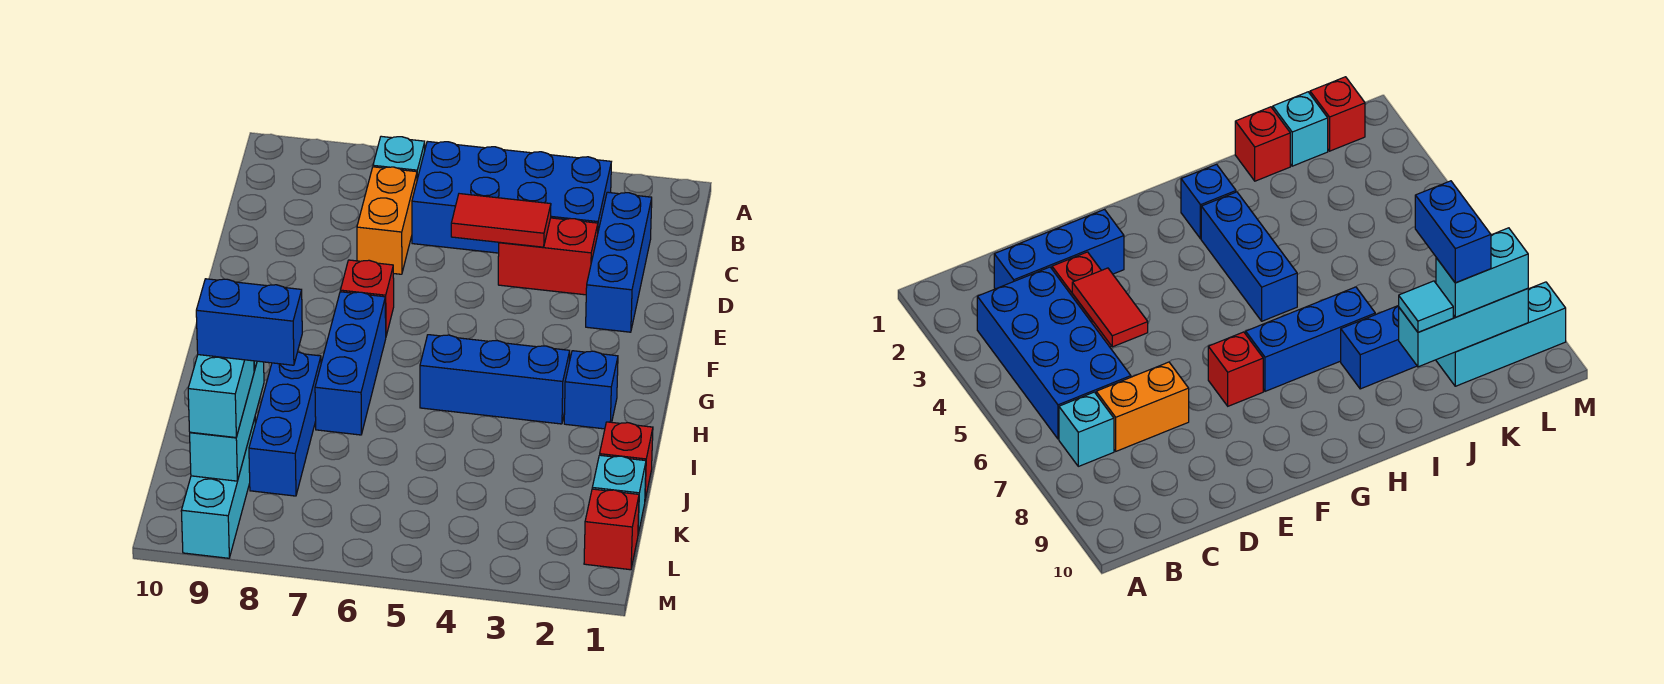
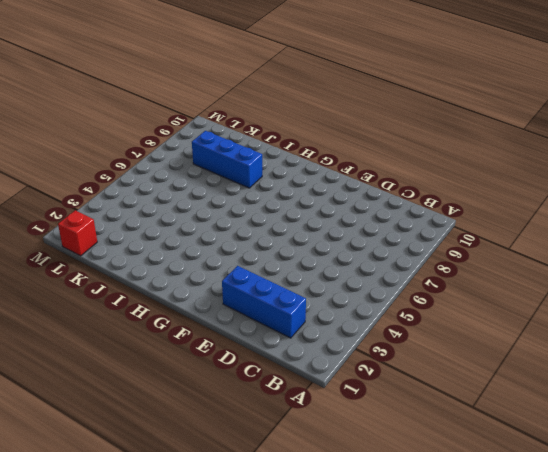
none -> blue 2x4 brick [412,141,611,253]
none -> cyan 1x1 brick [373,136,425,179]
none -> orange 1x2 brick [357,167,417,274]

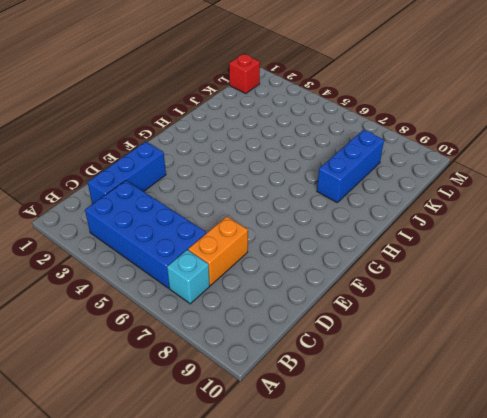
none -> red 1x2 brick [498,218,598,295]
none -> red 1x1 brick [340,260,394,336]
none -> blue 1x3 brick [315,292,386,435]

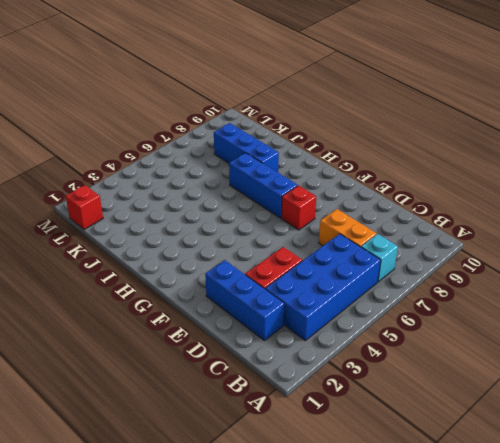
none -> blue 1x1 brick [564,351,618,429]
none -> blue 1x3 brick [420,335,570,424]
none -> red 1x1 brick [600,422,653,499]

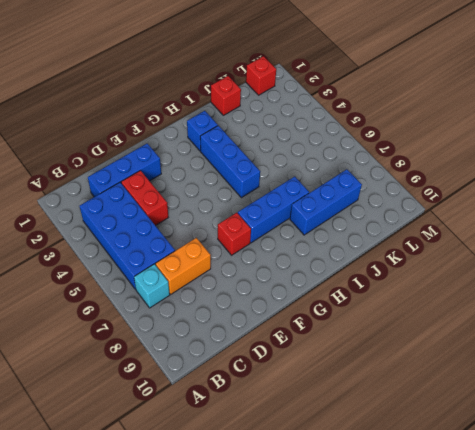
none -> cyan 1x1 brick [592,455,646,533]
none -> cyan 1x3 brick [181,418,255,558]
none -> red 1x2 tile [451,194,551,247]

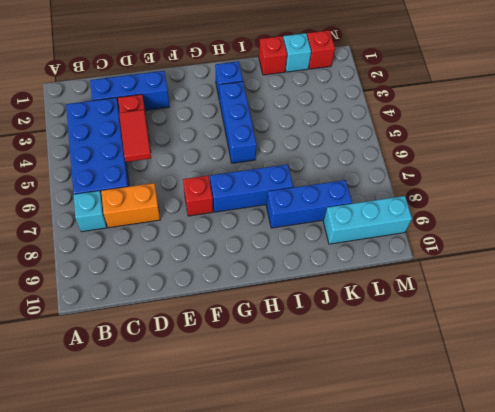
none -> cyan 1x3 brick [190,361,264,481]
none -> cyan 1x1 tile [1399,281,1453,332]
none -> cyan 1x2 brick [188,355,254,437]

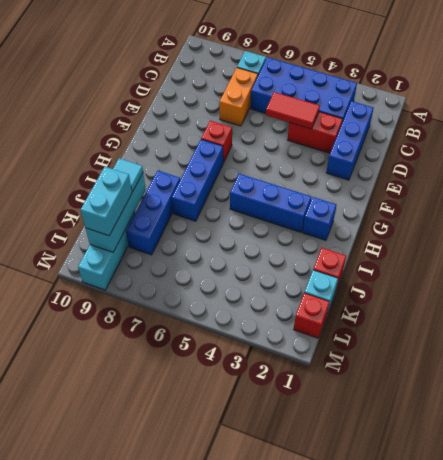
none -> blue 1x2 brick [196,279,302,365]

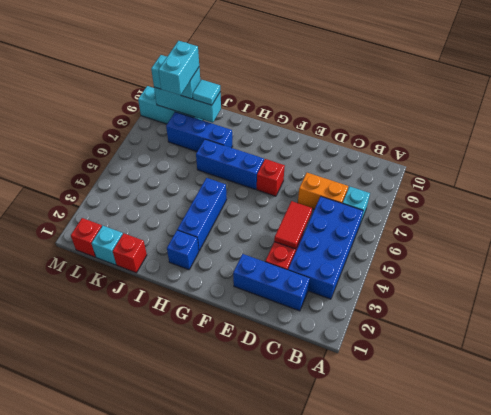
cyan 1x2 brick [158,41,199,95] -> blue 1x2 brick [196,279,302,365]

